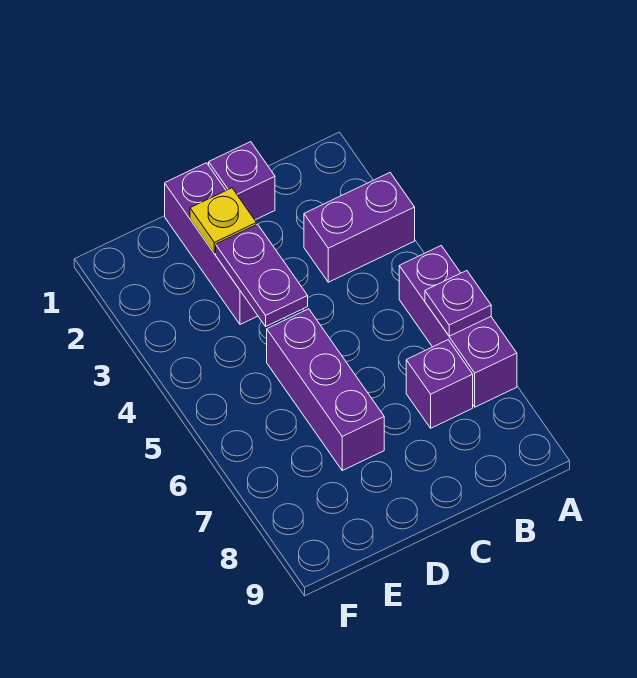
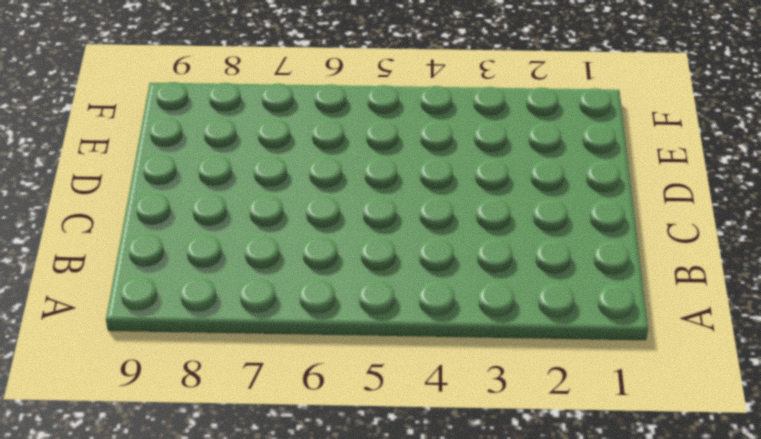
none -> purple 1x2 brick [304,173,415,282]
none -> purple 1x3 brick [399,246,517,407]

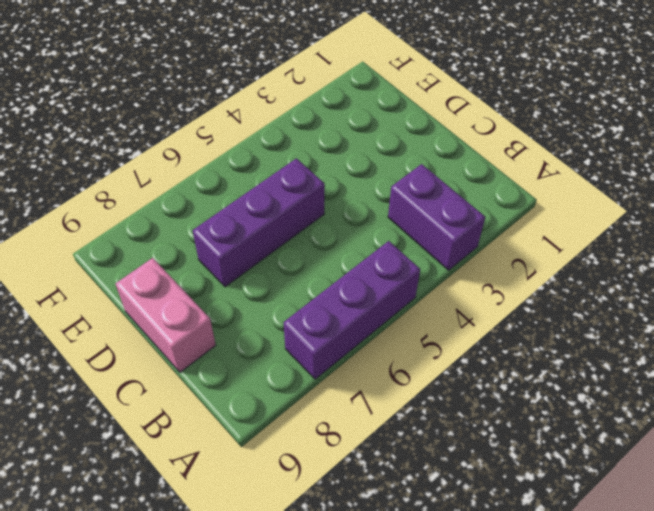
pink 1x2 brick [116,258,216,372] -> none
none -> purple 1x1 brick [406,340,473,428]
none -> purple 1x1 brick [209,142,275,220]

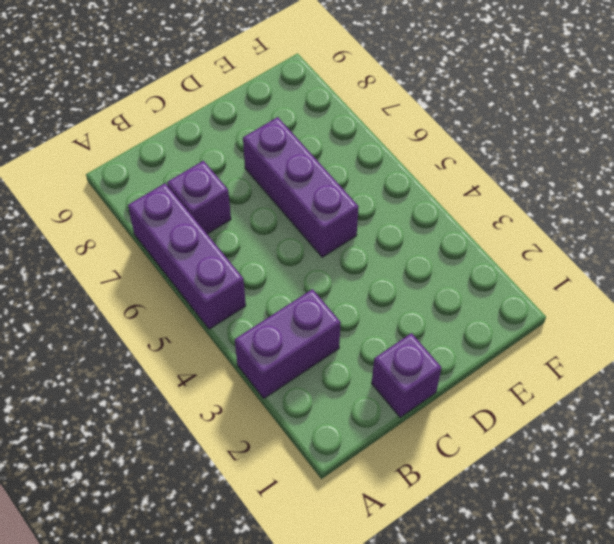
none -> purple 1x3 brick [165,163,258,324]
none -> purple 1x1 plate [425,271,491,336]

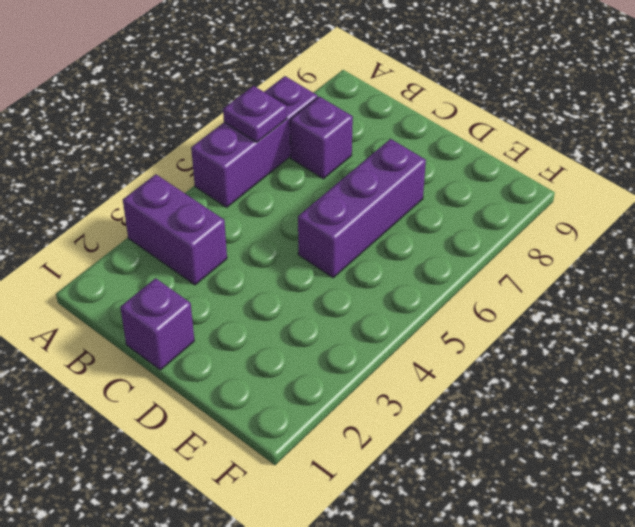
none -> purple 1x3 brick [165,163,258,324]
none -> yellow 1x1 plate [190,188,256,254]

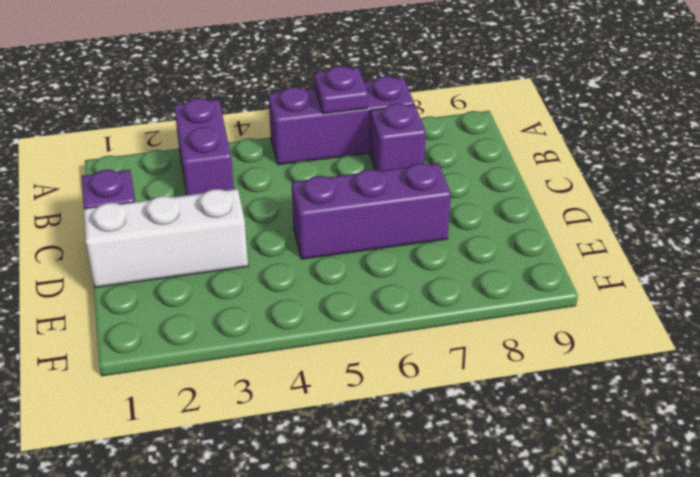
white 1x3 brick [84,189,248,287] -> purple 1x3 brick [165,163,258,324]
none -> yellow 1x1 plate [190,188,256,254]
none -> purple 1x2 plate [216,224,308,326]

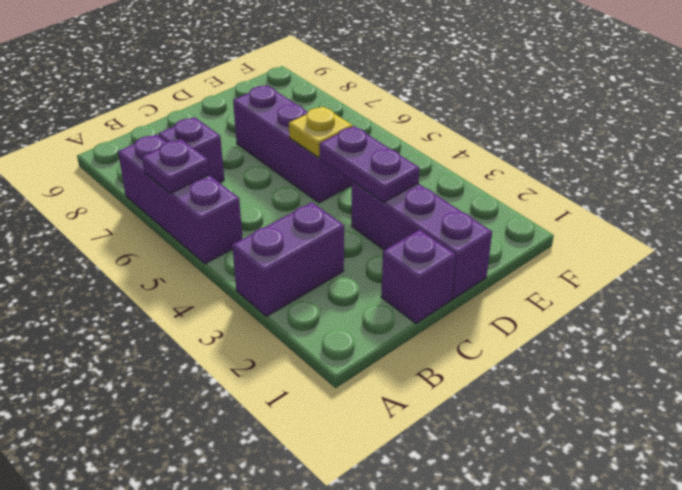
yellow 1x1 plate [289,107,353,157] -> yellow 1x1 plate moved to [190,188,256,254]

